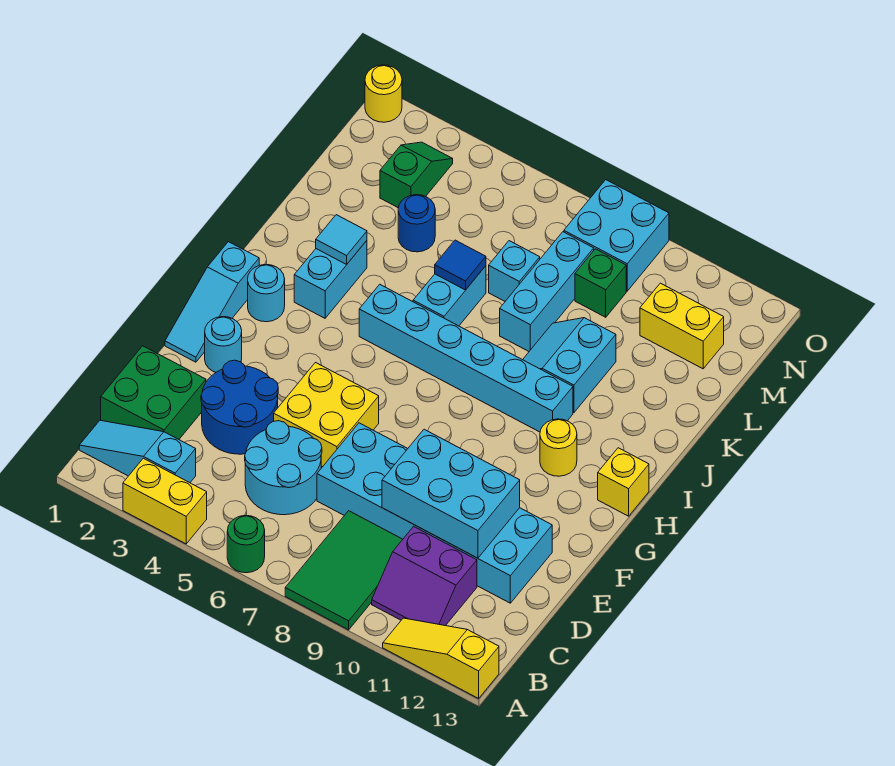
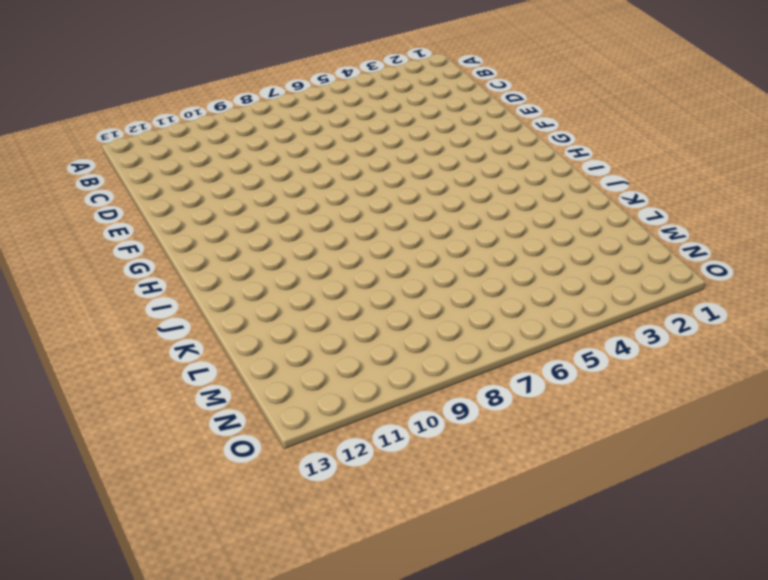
none -> yellow 1x2 brick [123,458,207,544]
none -> green 1x1 round brick [227,515,265,573]
none -> green 2x3 tile [285,511,403,630]
none -> yellow 1x3 slope [383,618,499,698]

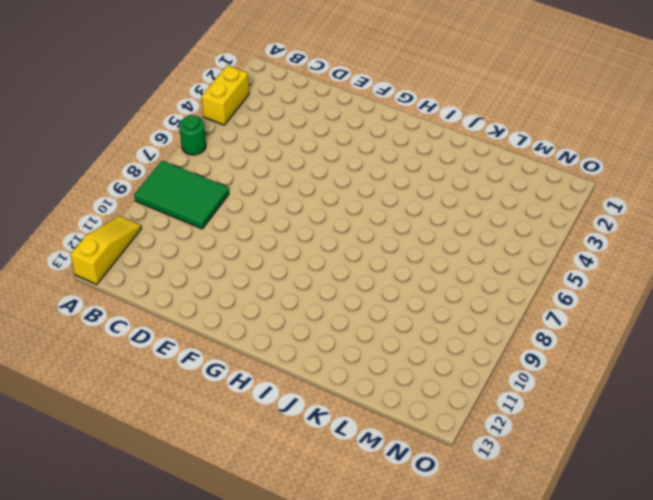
none -> cyan 1x3 slope [79,420,196,483]
none -> purple 2x2 slope [372,526,477,626]
none -> green 2x2 brick [101,346,206,439]
none -> cyan 2x2 round brick [245,421,322,515]

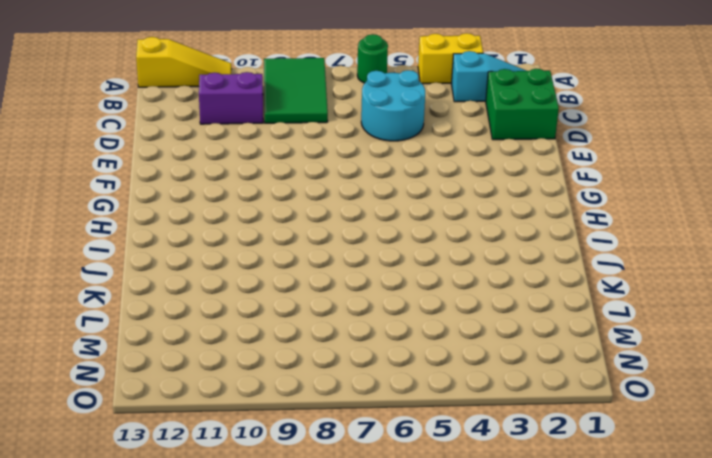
none -> blue 2x2 round brick [201,360,278,454]
none -> cyan 2x6 brick [317,423,552,603]
none -> yellow 2x2 brick [274,363,379,467]
none -> cyan 1x3 slope [165,242,259,362]

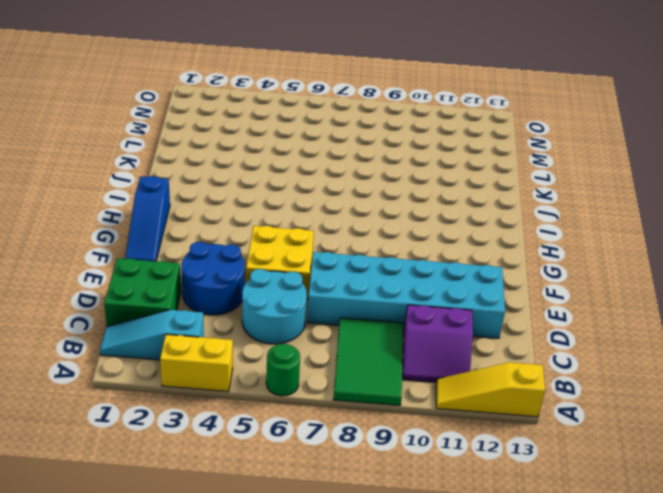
blue 1x3 slope [125,176,170,261] -> cyan 1x3 slope [165,242,259,362]
none -> cyan 1x1 round brick [205,317,242,372]
none -> cyan 1x1 round brick [248,264,285,322]
none -> yellow 1x1 round brick [540,419,577,476]
none -> yellow 1x1 brick [598,448,649,516]

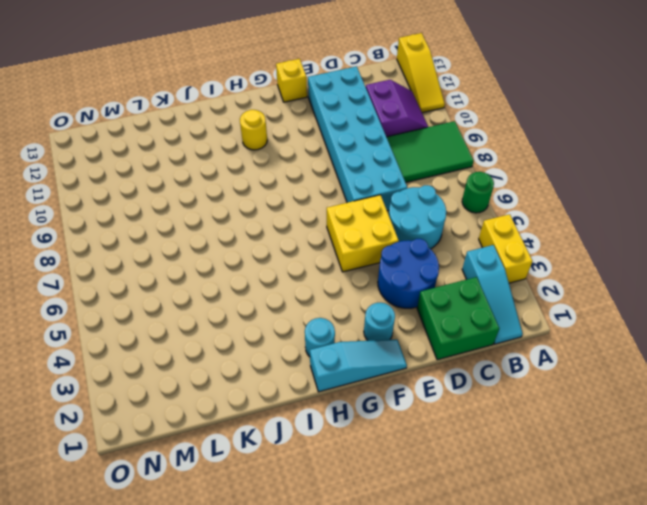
yellow 1x1 brick [276,59,307,102] -> yellow 1x1 brick moved to [598,448,649,516]
none -> cyan 1x2 brick [294,241,367,318]
none -> cyan 1x6 brick [359,284,573,432]
none -> cyan 1x2 brick [413,266,486,326]
none -> cyan 2x2 slope [523,318,616,413]

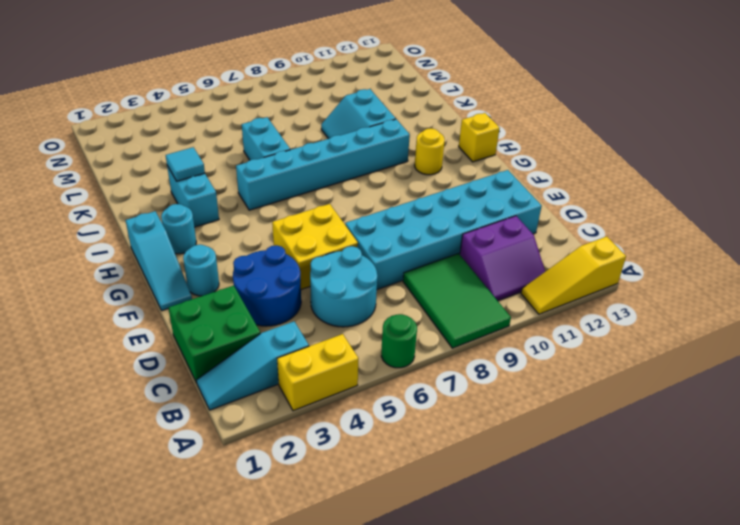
none -> cyan 1x3 brick [500,232,594,351]
none -> blue 1x1 round brick [398,195,435,252]
none -> cyan 1x1 brick [489,241,540,301]
none -> green 1x2 slope [380,142,453,208]

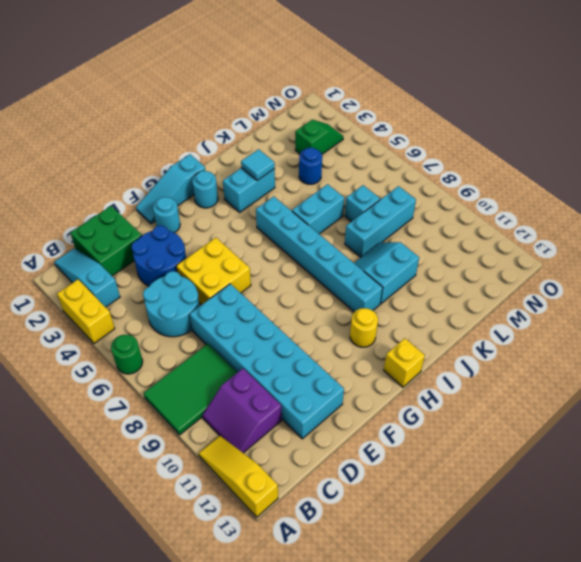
none -> green 1x1 brick [575,249,626,317]
none -> yellow 1x2 brick [640,283,724,369]
none -> cyan 2x2 brick [564,180,669,291]
none -> yellow 1x1 round brick [365,65,402,122]

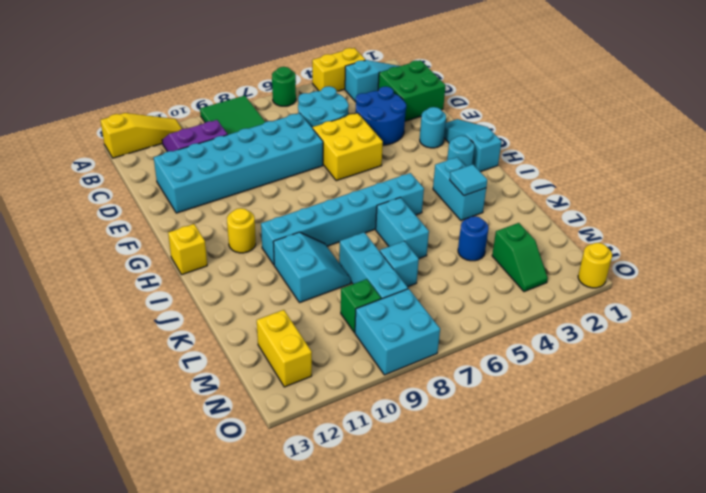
yellow 1x2 brick [257,310,312,387] -> yellow 1x2 brick turned to [640,283,724,369]
none -> cyan 2x3 brick [382,429,520,558]
none -> blue 1x1 tile [435,240,486,290]

